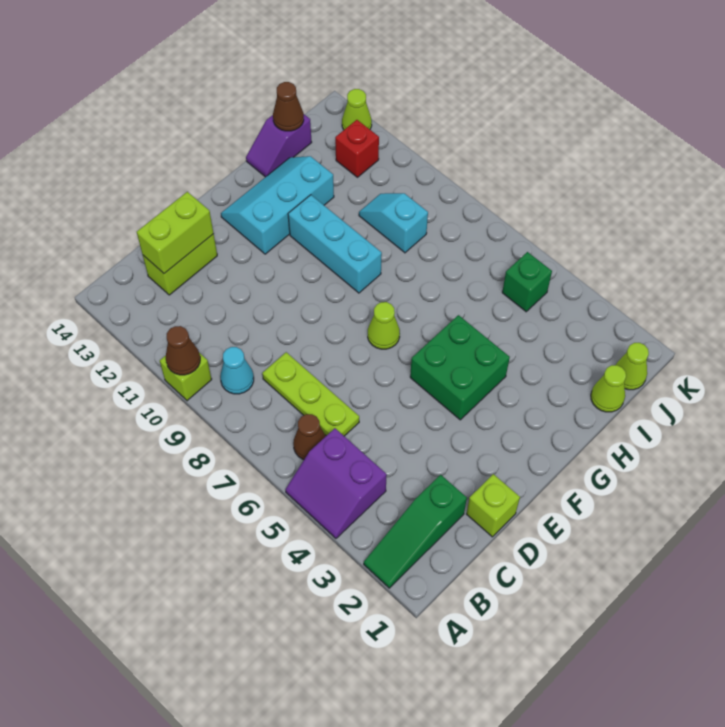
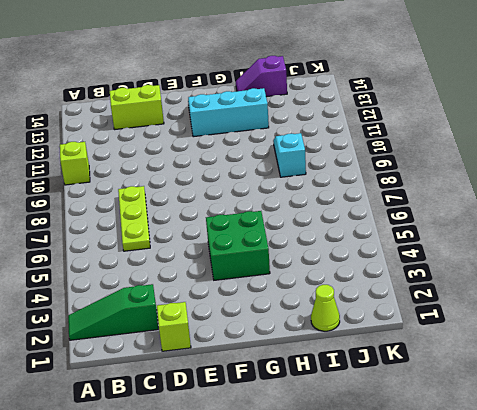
none -> purple 2x2 slope [285,428,387,538]
none -> brown 1x1 cone [293,414,326,460]
none -> cyan 1x1 cone [220,347,254,394]

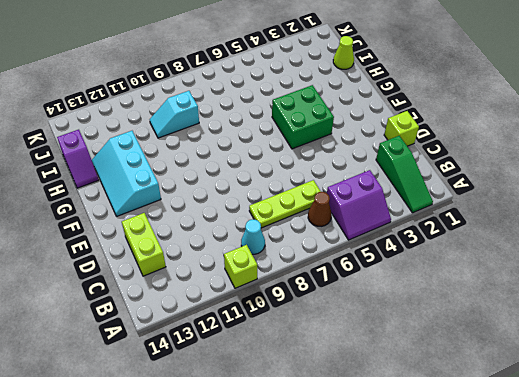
none -> lime 1x1 cone [368,302,400,349]
none -> cyan 1x3 brick [288,195,382,293]
none -> lime 1x1 cone [616,343,649,390]

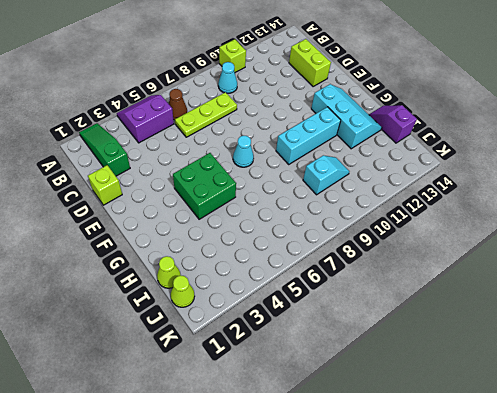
cyan 1x1 cone [233,136,254,167] -> lime 1x1 cone [368,302,400,349]
none -> green 1x1 brick [502,252,552,312]
none -> red 1x1 brick [335,120,379,177]
none -> lime 1x1 cone [342,89,372,130]

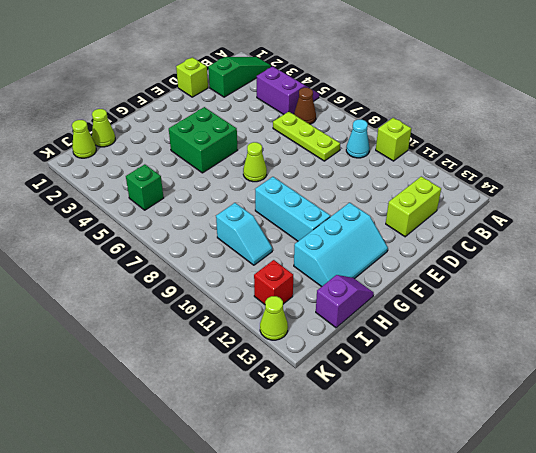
none -> brown 1x1 cone [166,326,200,375]
none -> lime 1x2 brick [137,192,214,274]
none -> brown 1x1 cone [273,82,304,131]

